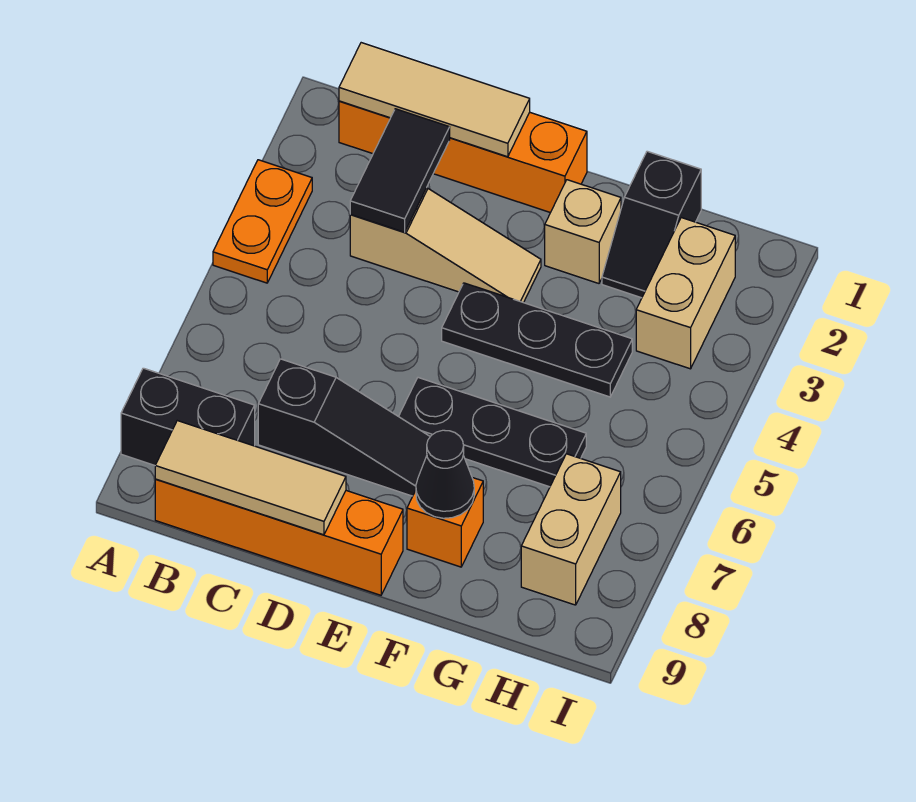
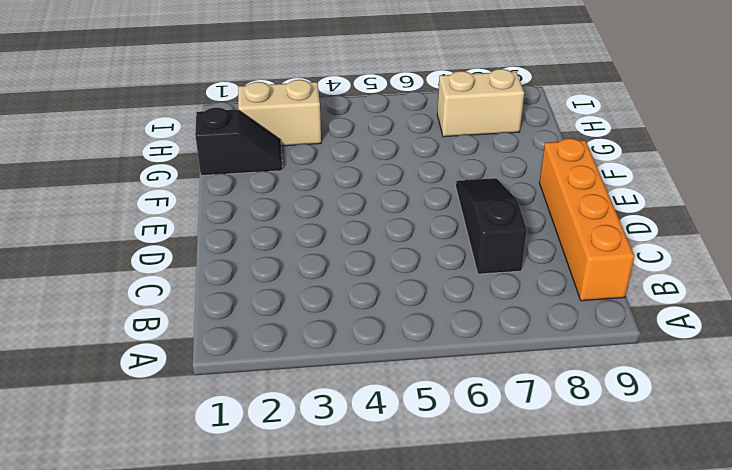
none -> orange 1x2 plate [213,160,312,283]
none -> black 1x2 brick [121,368,255,465]
none -> orange 1x4 brick [339,101,587,213]

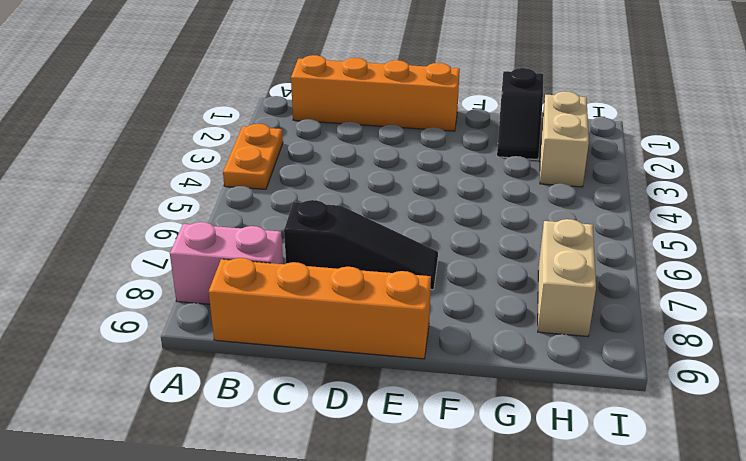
pink 1x2 brick [170,222,283,304] -> black 1x2 brick [121,368,255,465]
none -> tan 1x3 slope [350,188,541,303]
none -> black 1x3 plate [442,283,632,397]
none -> black 1x3 plate [399,378,586,487]

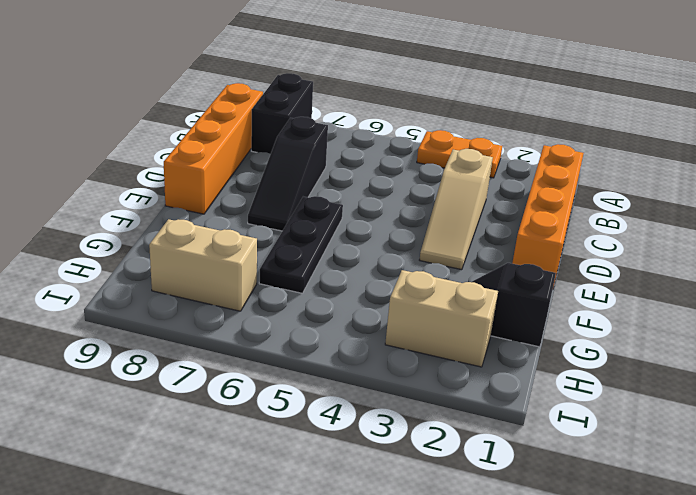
none -> black 1x3 plate [442,283,632,397]
none -> tan 1x1 brick [545,180,621,283]
none -> orange 1x1 brick [407,478,483,567]

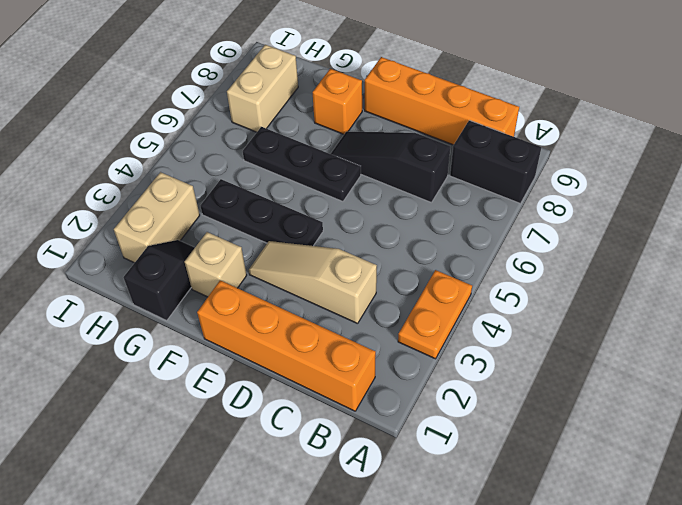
none -> tan 1x3 tile [339,43,530,157]
none -> tan 1x3 tile [155,421,346,535]
none -> black 1x2 tile [350,109,450,232]

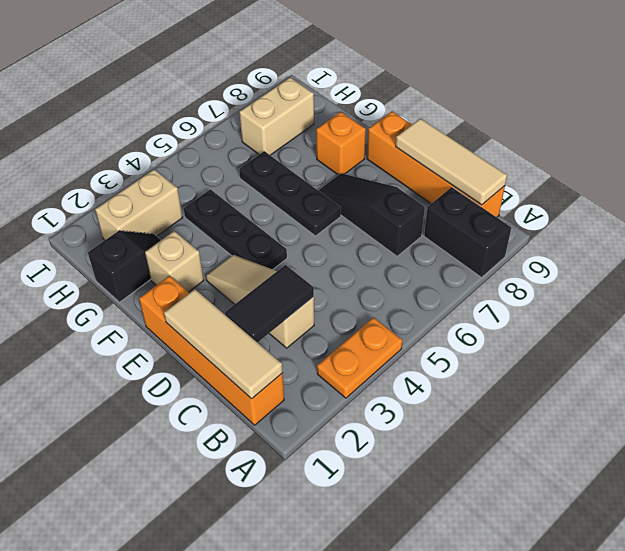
none -> black 1x1 cone [416,430,474,518]

